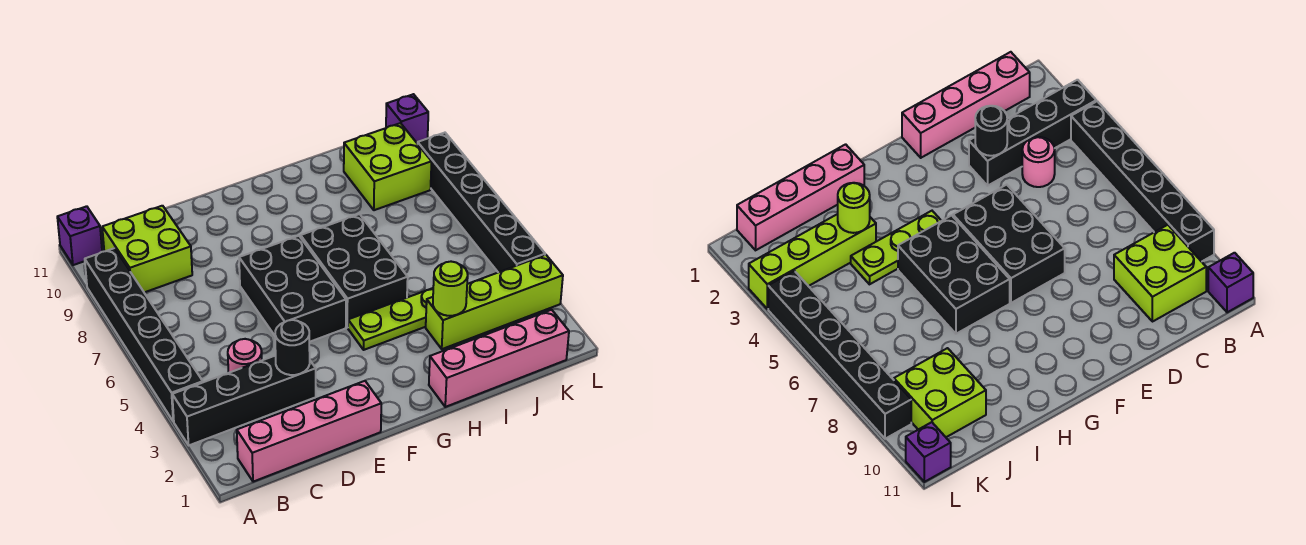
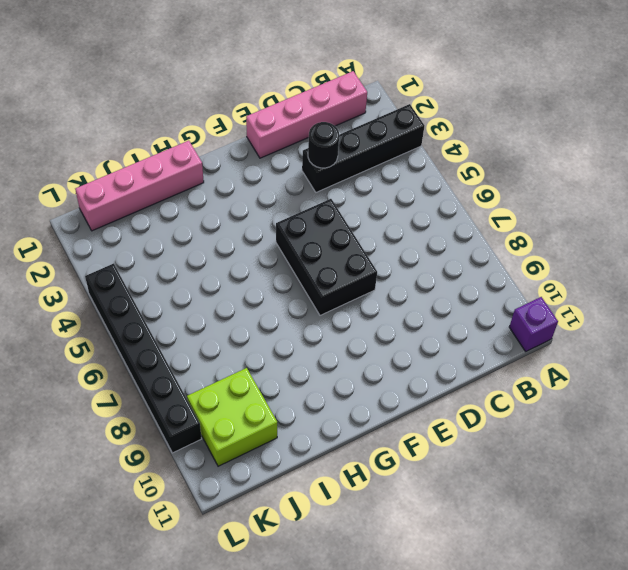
none -> black 1x6 brick [85,248,203,422]
none -> lime 2x2 brick [102,206,192,292]
none -> pink 1x1 round brick [228,339,262,373]

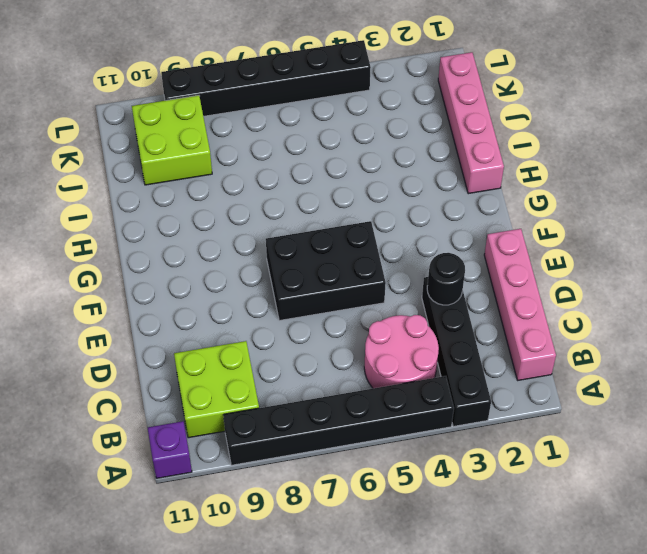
pink 2x2 round brick [364,315,439,388] -> pink 1x1 round brick [228,339,262,373]
none -> lime 1x3 plate [348,288,433,350]
none -> black 2x3 brick [301,214,408,328]
none -> lime 1x4 brick [426,255,563,349]

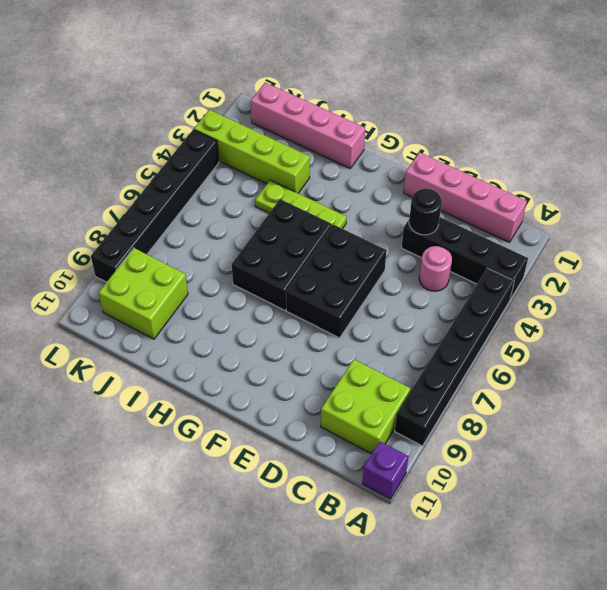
none -> purple 1x1 brick [386,94,428,144]
none -> lime 1x1 round brick [433,262,468,316]

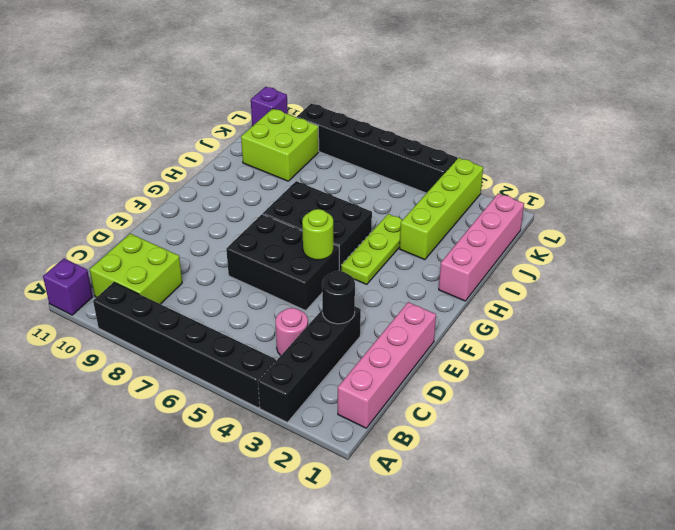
lime 1x1 round brick [302,209,333,260] -> lime 1x1 round brick moved to [433,262,468,316]

